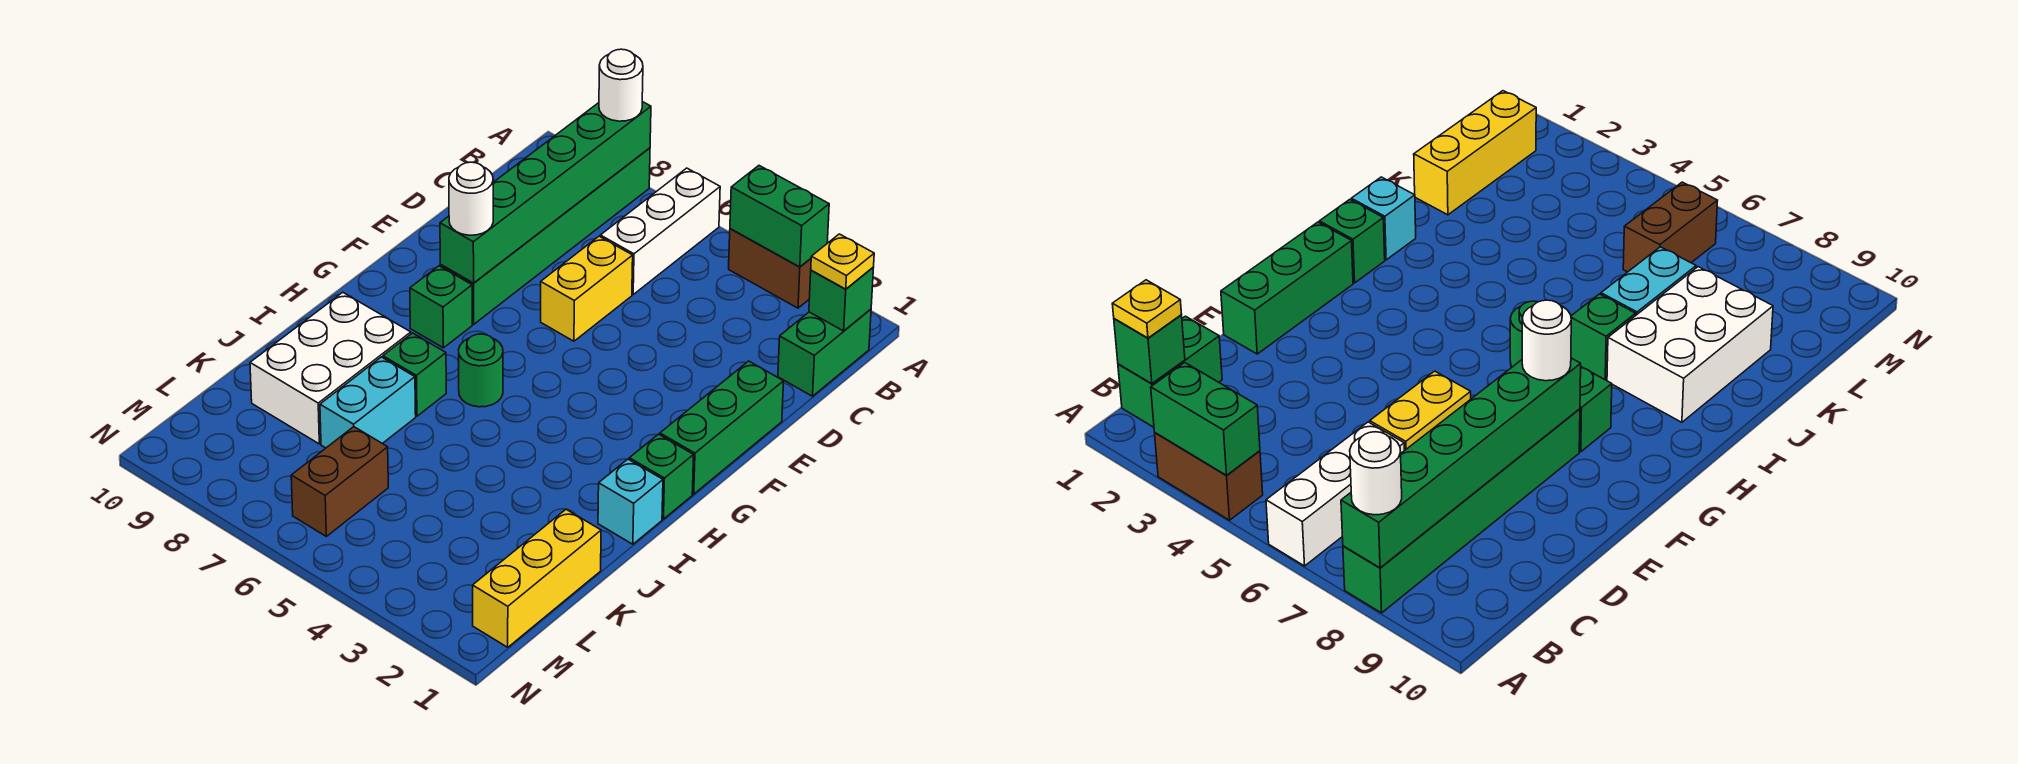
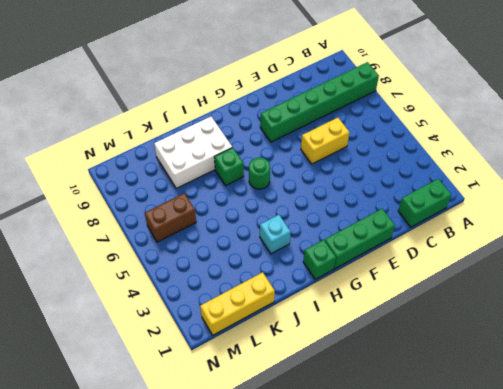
cyan 1x1 brick [260,215,291,254] -> cyan 1x1 brick moved to [598,459,663,544]
none -> brown 1x2 brick [729,229,811,308]
none -> white 1x3 brick [600,168,720,294]
none -> green 1x1 brick [410,266,472,348]

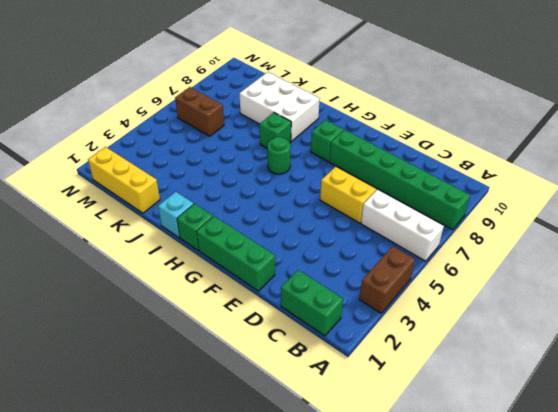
none -> cyan 1x2 brick [320,357,416,448]
none -> green 1x2 brick [730,166,829,267]
none -> green 1x6 brick [440,102,651,283]

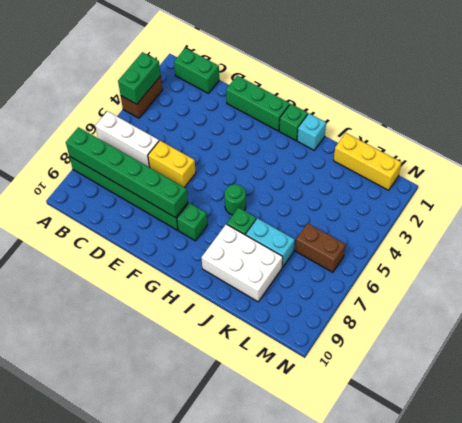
none -> green 1x1 brick [809,268,873,331]
none -> white 1x1 round brick [599,49,643,121]
none -> yellow 1x1 plate [811,234,874,289]

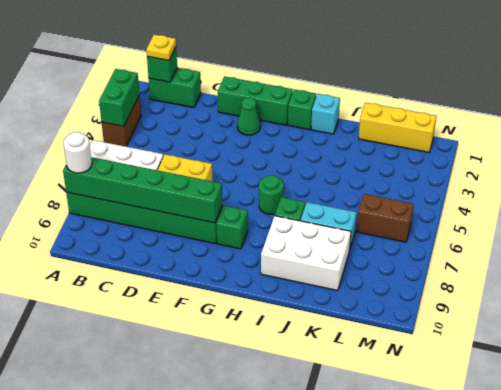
green 1x1 cone [237,98,260,135] -> none
none -> white 1x1 round brick [449,162,493,235]

